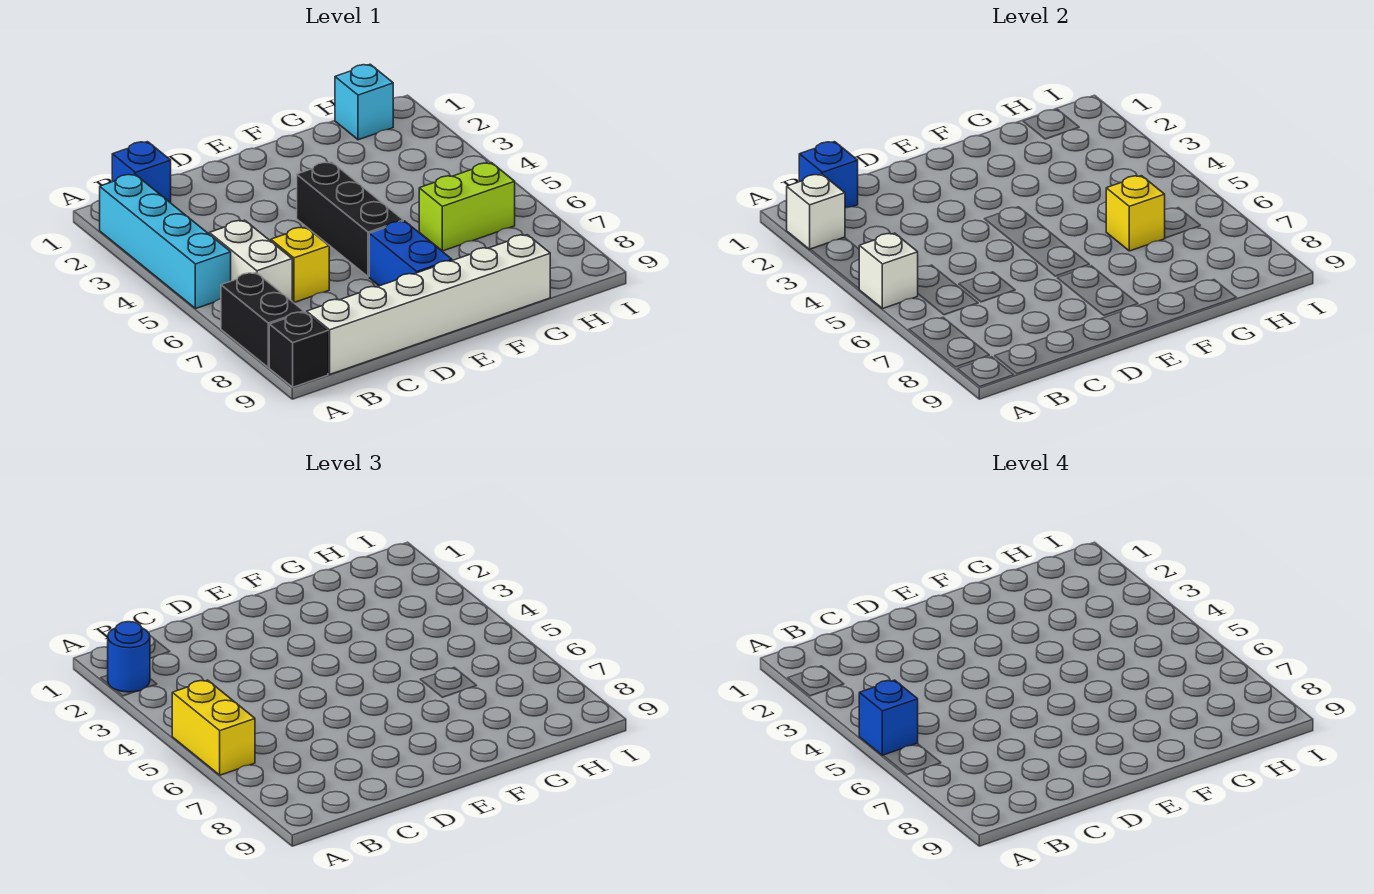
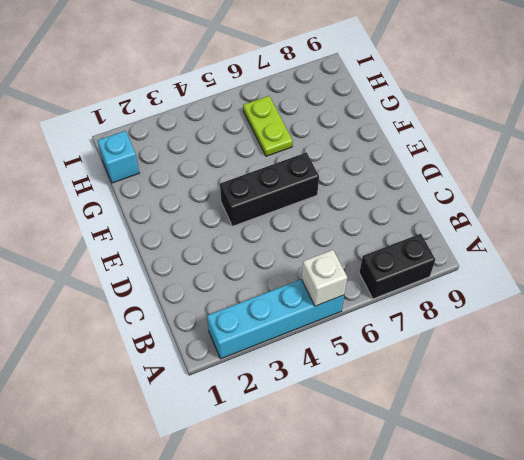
lime 1x2 plate [243,96,293,156] -> lime 1x2 brick [419,163,515,251]
none -> black 1x1 brick [269,312,328,387]
none -> blue 1x1 brick [112,142,171,203]
none -> white 1x2 brick [209,220,292,301]

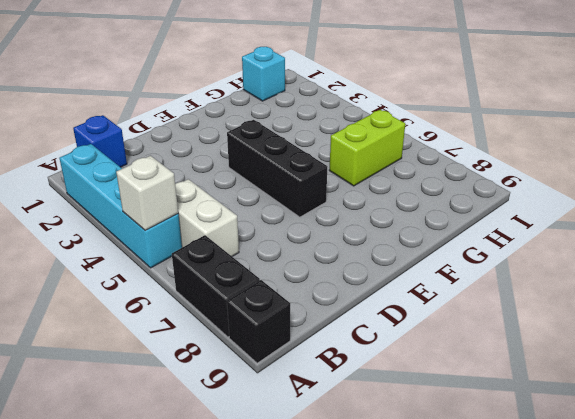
none -> white 1x6 brick [307,235,550,374]
none -> yellow 1x1 brick [271,227,329,302]
none -> blue 1x2 brick [369,221,452,286]

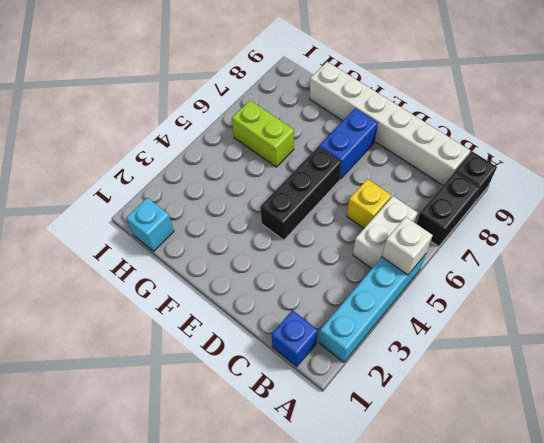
none -> white 1x1 brick [787,174,845,249]
none -> blue 1x1 brick [799,142,858,208]
none -> yellow 1x1 brick [1106,176,1165,251]

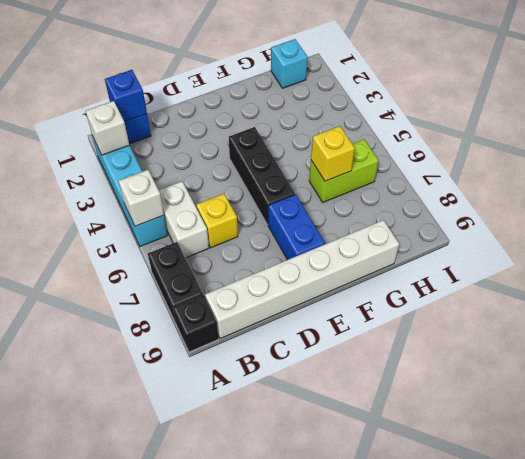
none -> blue 1x1 round brick [108,622,150,692]
none -> yellow 1x2 brick [172,680,255,775]
none -> blue 1x1 brick [859,680,918,756]

